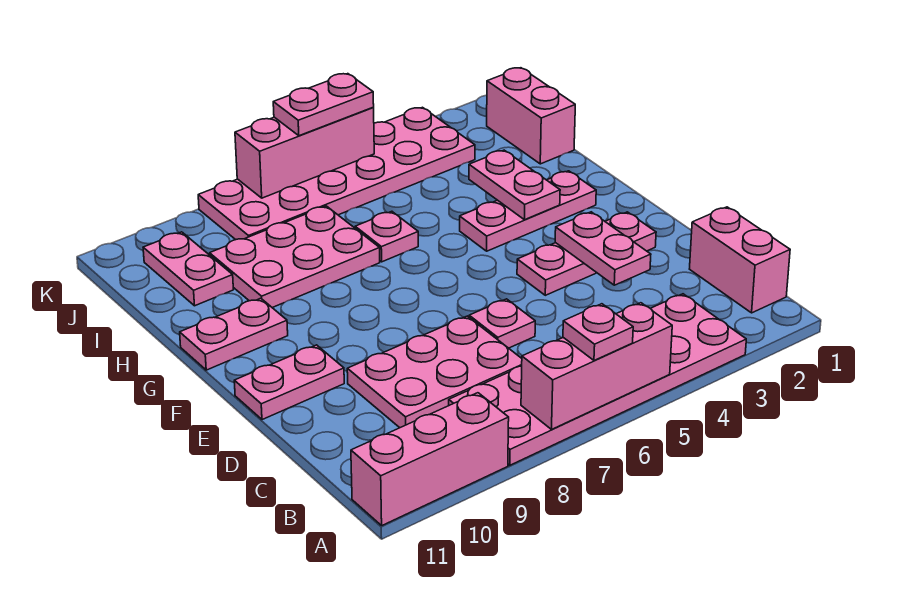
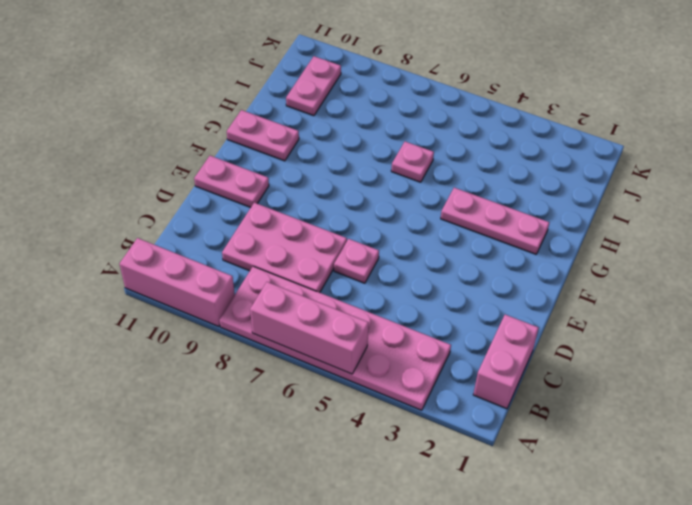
none -> pink 1x3 plate [517,212,656,295]
none -> pink 2x3 plate [210,206,380,308]
none -> pink 1x2 brick [487,68,575,164]

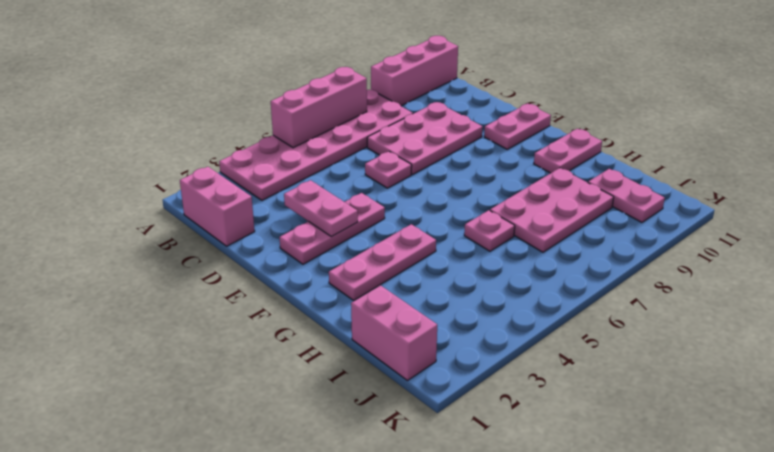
none -> pink 2x6 plate [198,107,475,240]
none -> pink 1x2 plate [469,150,560,220]
none -> pink 1x3 brick [235,108,374,198]

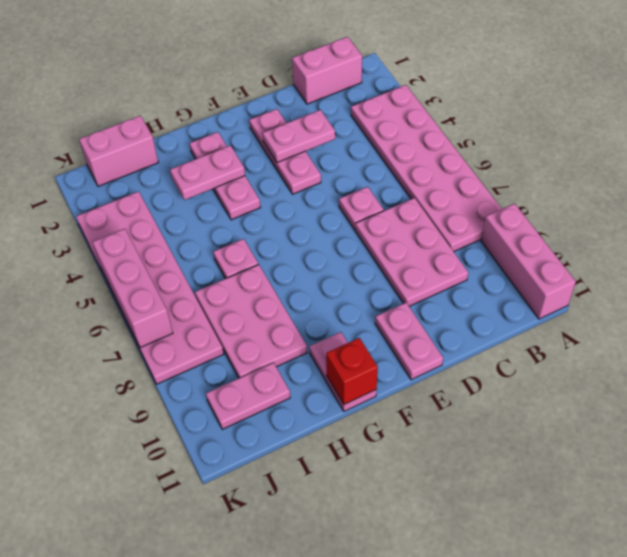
red 1x1 brick [326,338,378,404] -> none
none -> pink 1x3 brick [521,303,672,429]
none -> pink 1x1 plate [563,304,633,361]
none -> pink 1x2 plate [273,74,374,136]

